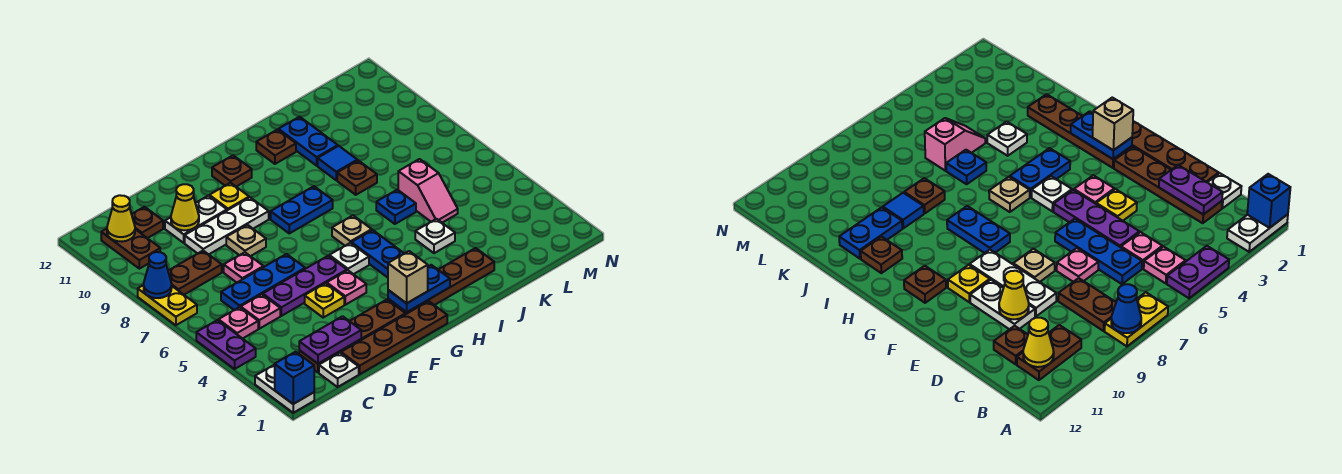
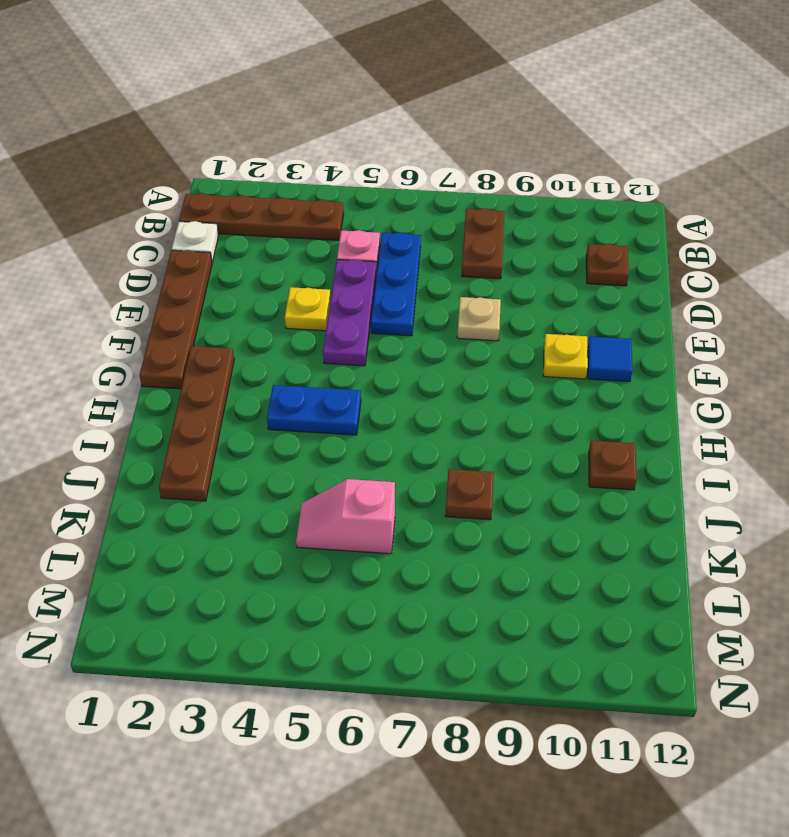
brown 1x4 plate [179,193,344,240] -> brown 1x4 plate turned to [299,300,406,372]
blue 1x1 tile [587,336,633,382] -> blue 1x1 tile moved to [318,146,357,180]
none -> white 1x2 plate [255,365,314,413]
none -> purple 1x2 plate [196,320,256,369]
none -> yellow 1x2 plate [138,285,197,325]
none -> pink 1x1 plate [219,307,258,339]

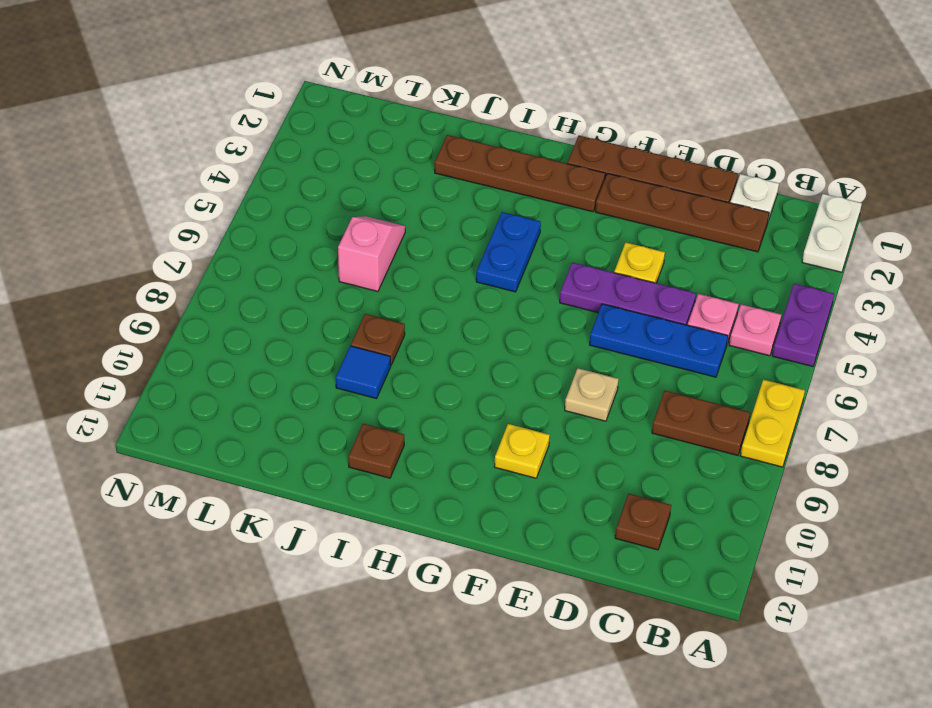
none -> brown 1x2 plate [101,229,160,269]
none -> pink 1x1 plate [224,252,263,283]
none -> white 1x3 plate [185,198,269,254]
none -> white 1x2 plate [165,196,227,243]

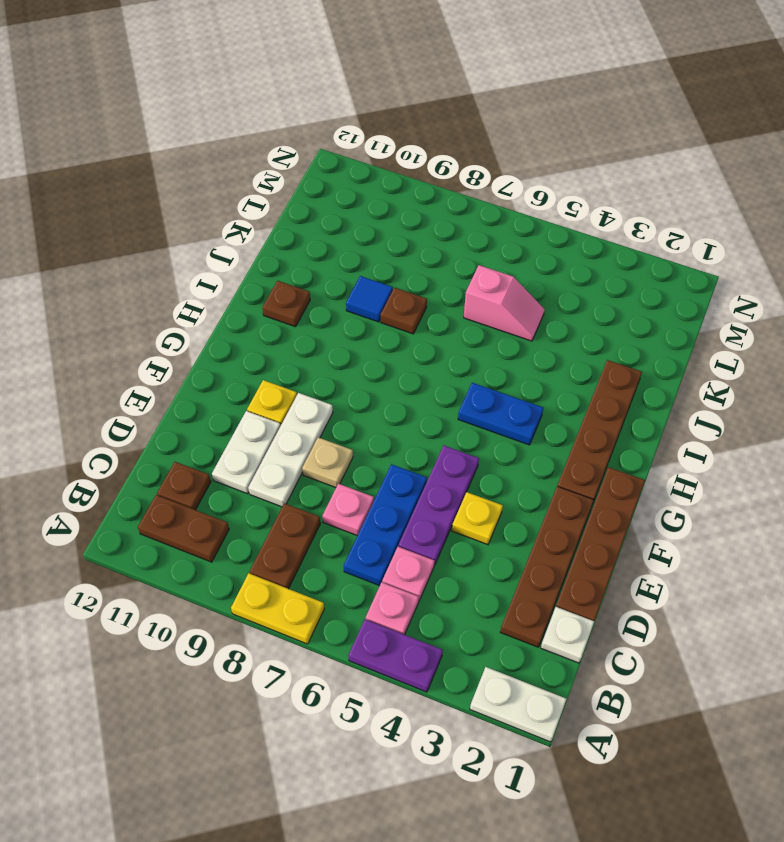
none -> pink 1x1 plate [327,270,366,305]
none -> white 1x1 plate [329,243,369,274]
none -> blue 1x2 plate [271,186,333,233]
none -> brown 1x1 plate [212,155,252,187]

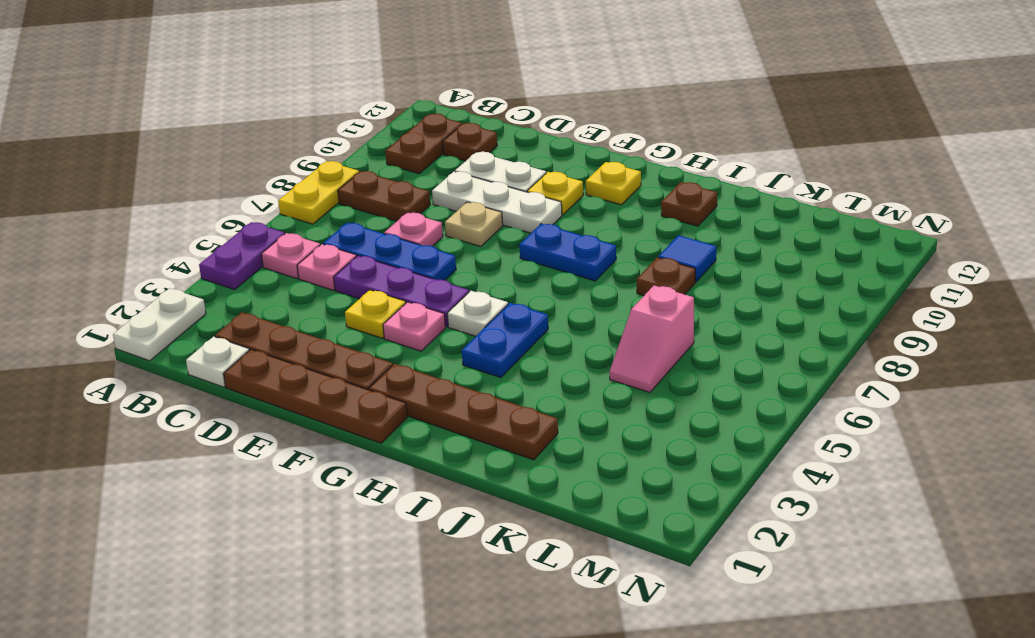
yellow 1x1 plate [586,162,641,205] -> brown 1x1 plate [212,155,252,187]
none -> tan 1x1 plate [332,216,372,246]
none -> white 1x1 plate [415,219,455,253]
none -> blue 1x1 plate [376,190,416,224]
none -> blue 1x2 plate [279,117,338,166]

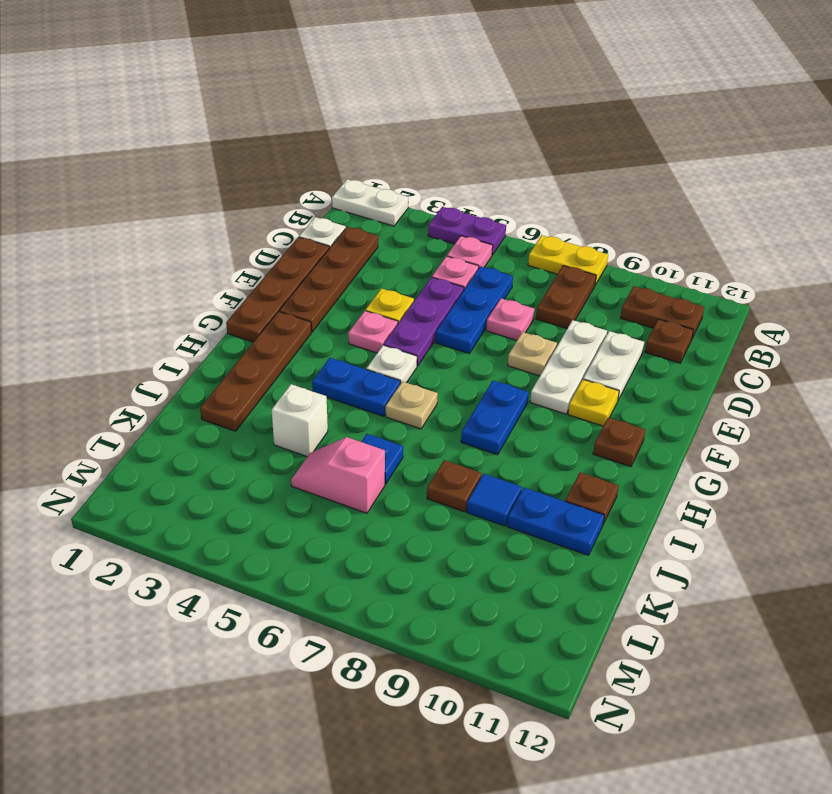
white 1x1 brick [272,384,328,457] -> white 1x1 plate [415,219,455,253]
none -> blue 1x1 brick [275,352,314,404]
none -> blue 1x1 cone [144,252,172,298]
none -> yellow 1x1 cone [107,195,135,242]
none -> purple 1x2 plate [299,316,361,364]

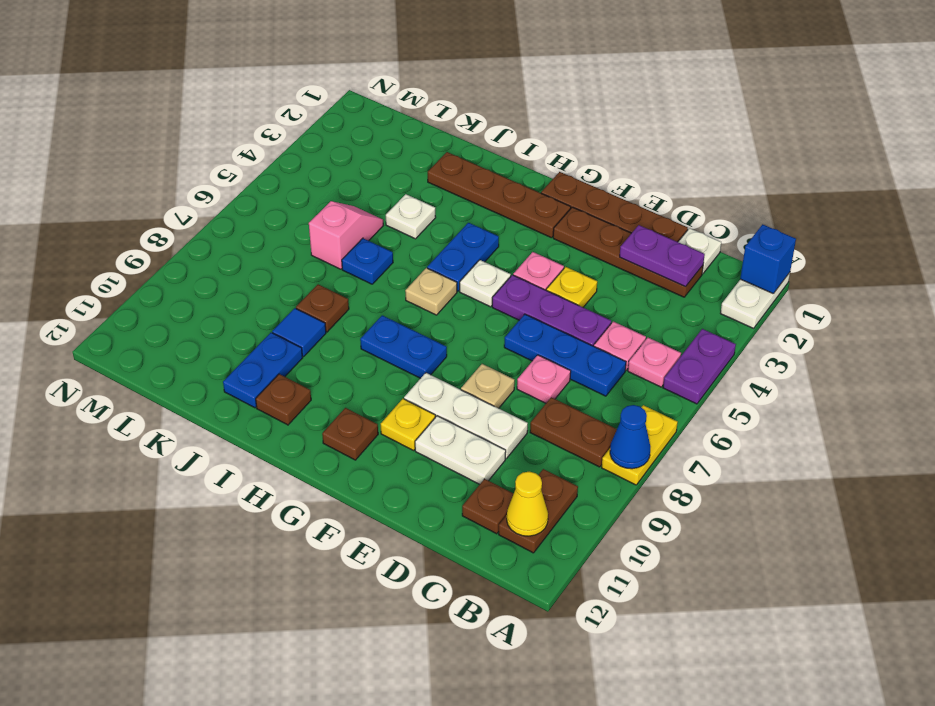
none -> yellow 1x1 cone [171,184,199,230]
none -> blue 1x2 plate [388,265,450,312]
none -> tan 1x1 brick [388,251,428,303]

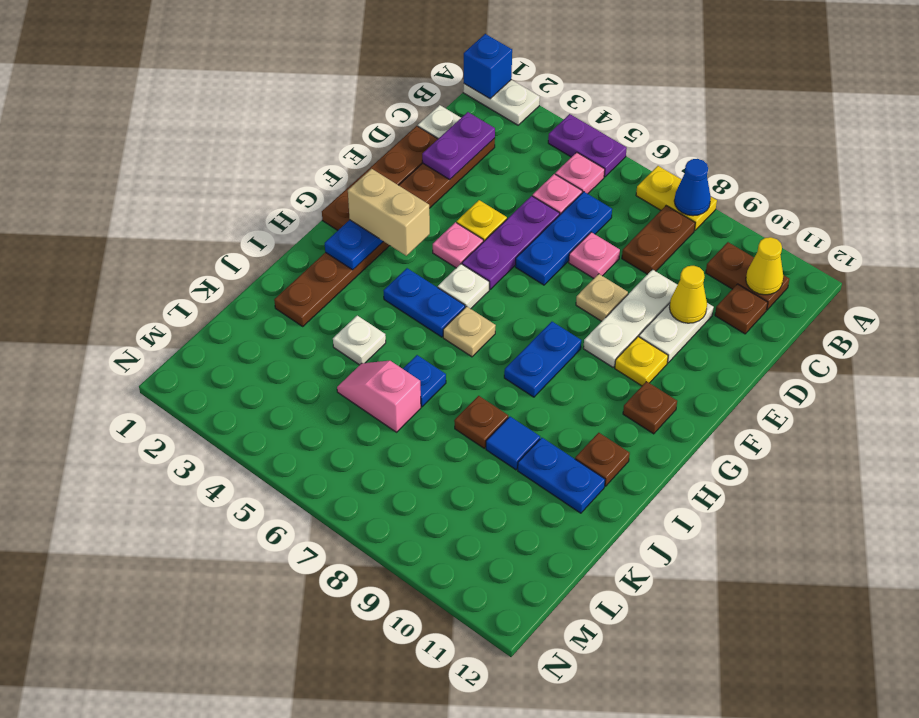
tan 1x2 brick [348,169,430,256] -> tan 1x1 brick [388,251,428,303]

